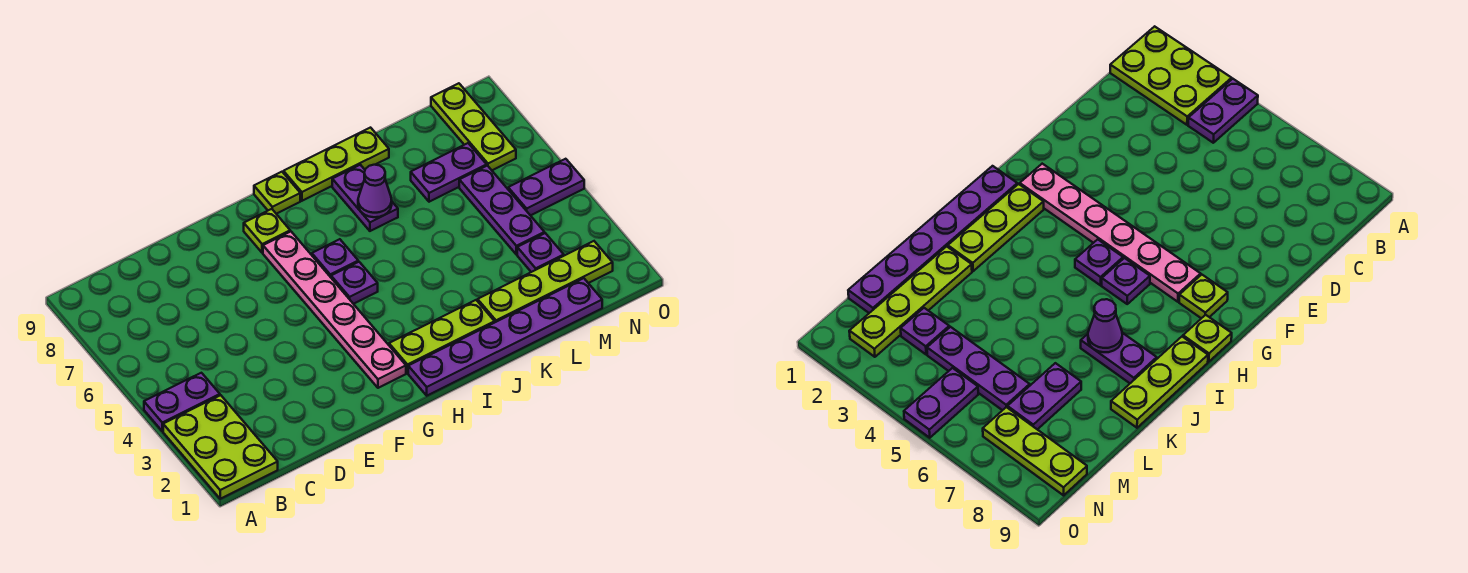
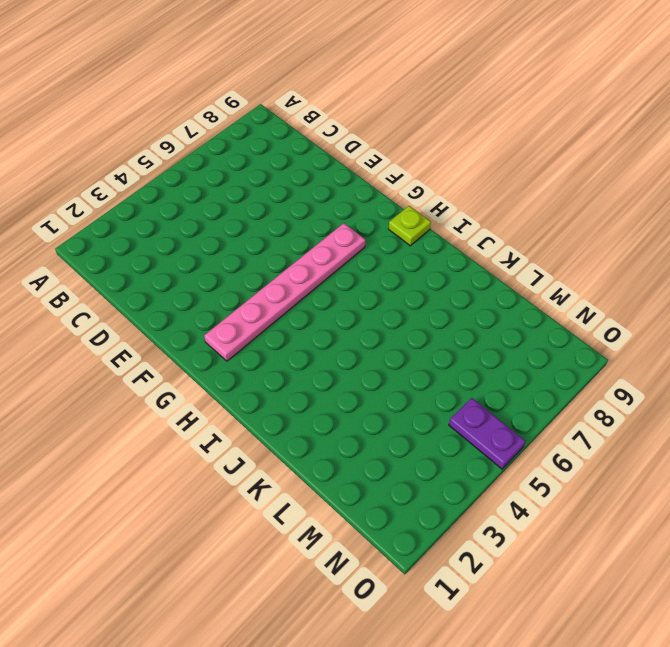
none -> lime 2x3 plate [163,395,278,499]
none -> purple 1x2 plate [144,373,220,431]
none -> lime 1x1 plate [244,209,290,253]

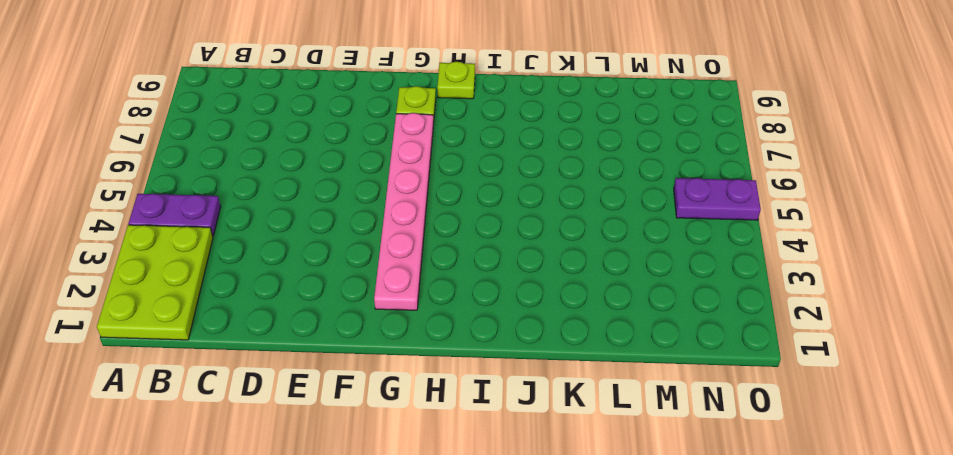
none -> purple 1x6 plate [408,278,602,396]
none -> lime 1x3 plate [389,300,495,373]
none -> purple 1x1 plate [331,262,378,304]

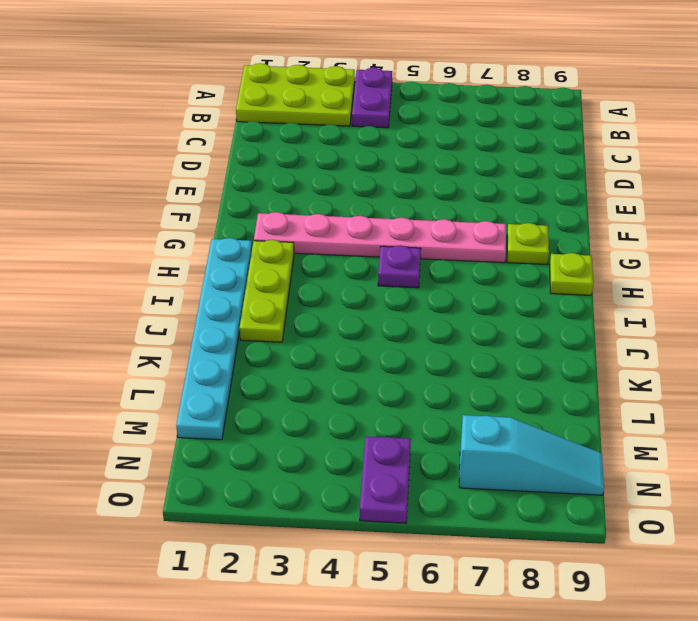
cyan 1x6 plate [176,238,252,440] -> purple 1x6 plate [408,278,602,396]
cyan 1x3 slope [459,415,604,495] -> lime 1x3 plate [431,83,516,170]
none -> purple 1x1 plate [312,239,358,277]
none -> lime 1x3 plate [284,128,389,201]
none -> purple 1x2 plate [332,165,398,231]

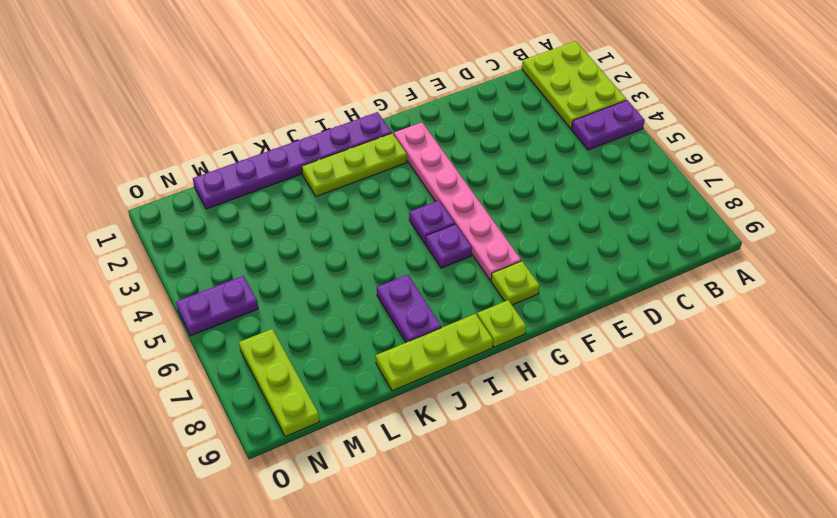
none -> lime 1x4 plate [478,241,613,322]
none -> purple 1x2 plate [411,143,487,202]
none -> purple 1x1 plate [517,233,564,272]

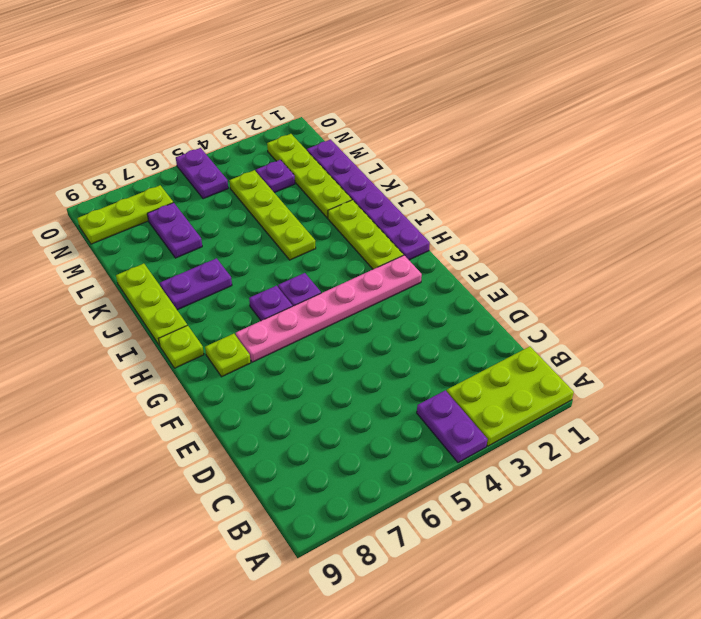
lime 1x4 plate [229,170,316,260] -> purple 1x3 plate [459,166,544,255]
none -> purple 1x1 cone [358,165,392,217]

